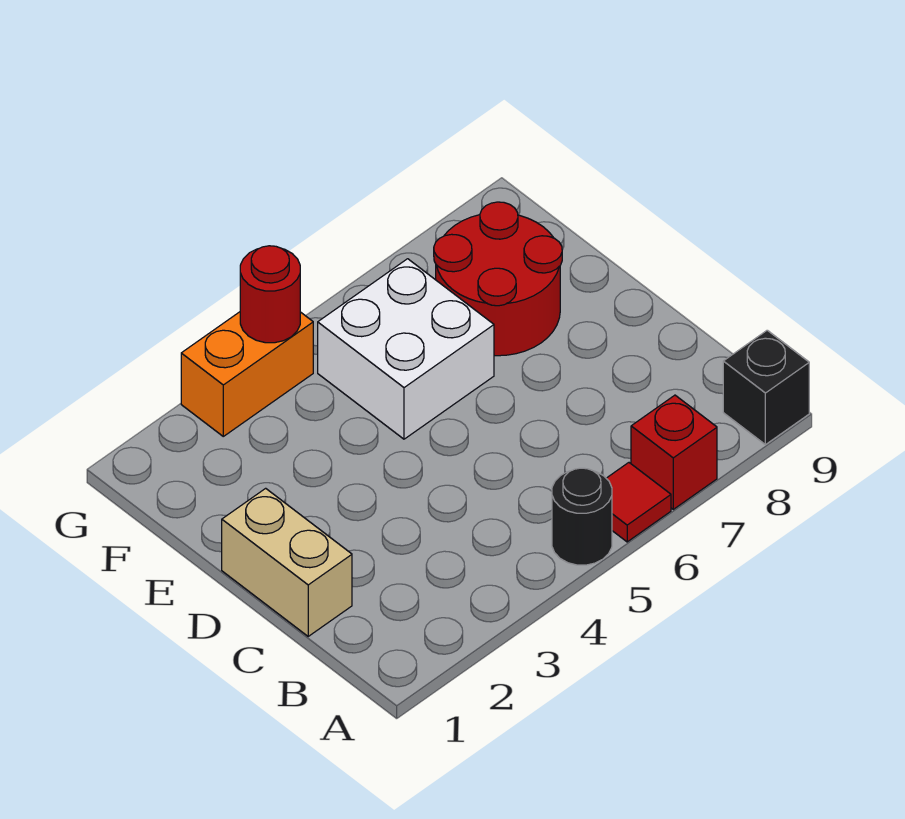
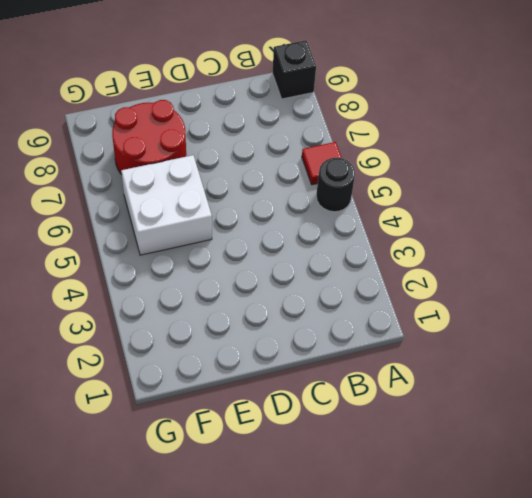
none -> red 1x1 brick [631,395,717,509]
none -> tan 1x2 brick [222,488,352,636]

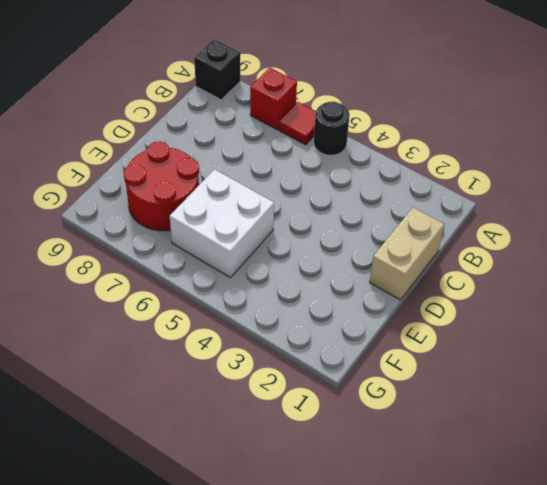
none -> orange 1x2 brick [181,312,313,436]
none -> red 1x1 round brick [240,246,300,343]

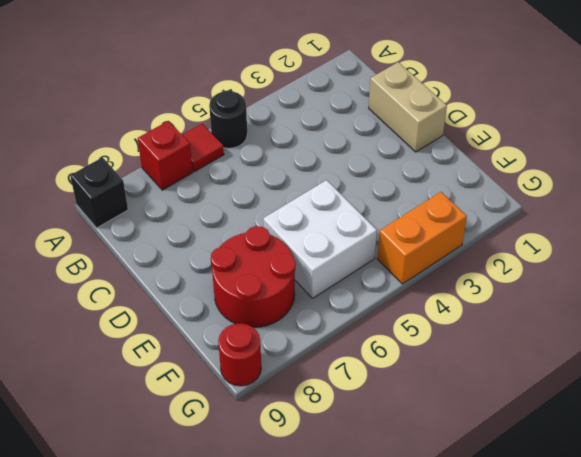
red 1x1 round brick [218,323,261,386] -> red 1x1 round brick moved to [240,246,300,343]

